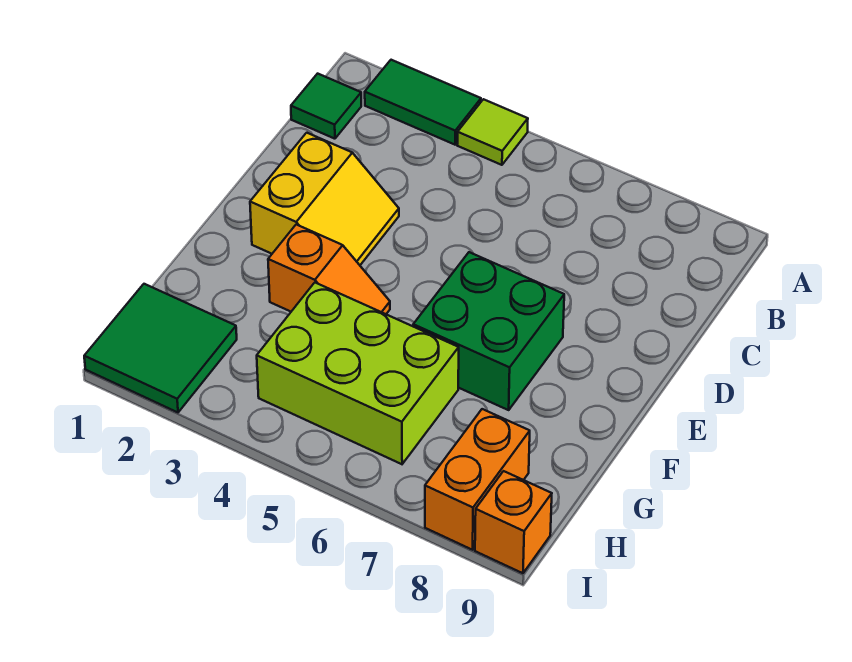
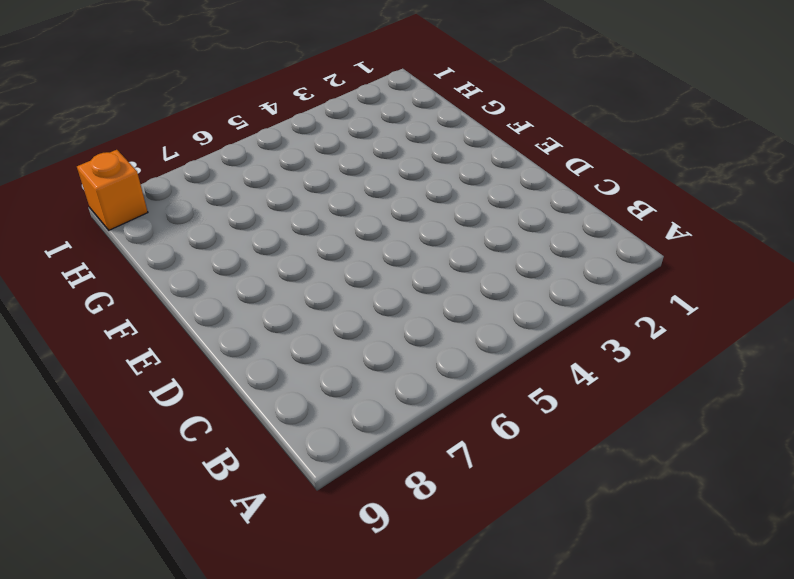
none -> green 1x2 tile [365,60,481,145]
none -> lime 1x1 tile [457,99,528,165]

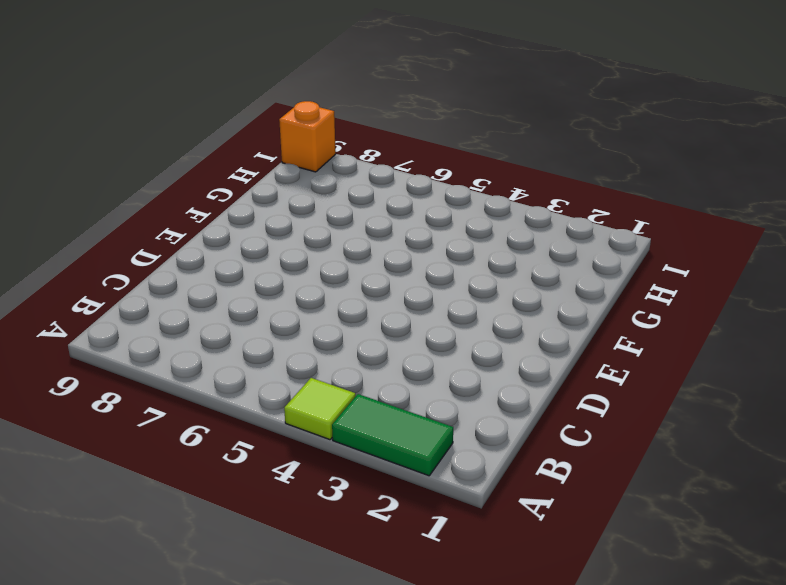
none -> green 1x1 tile [291,74,361,139]
none -> yellow 2x2 slope [250,133,399,265]

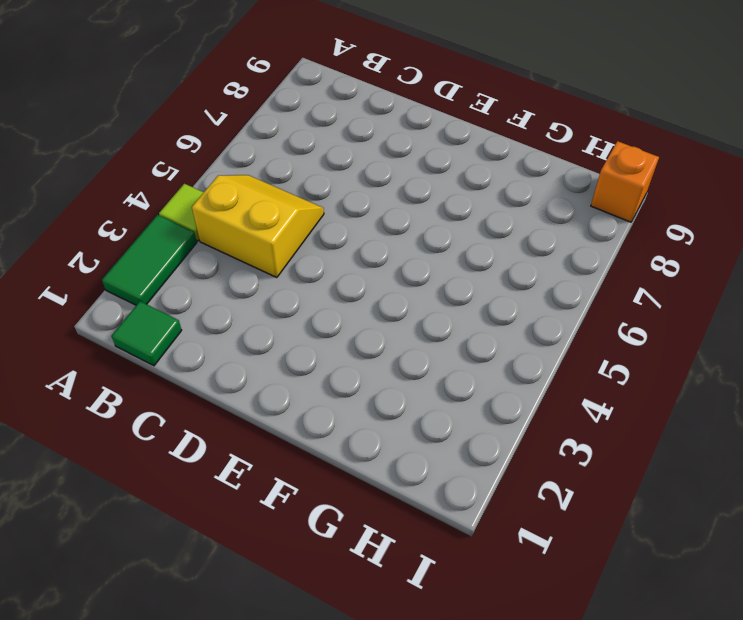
yellow 2x2 slope [192,175,324,278] -> yellow 2x2 slope moved to [250,133,399,265]
none -> green 2x2 brick [413,252,564,410]
none -> orange 1x2 slope [268,225,390,314]

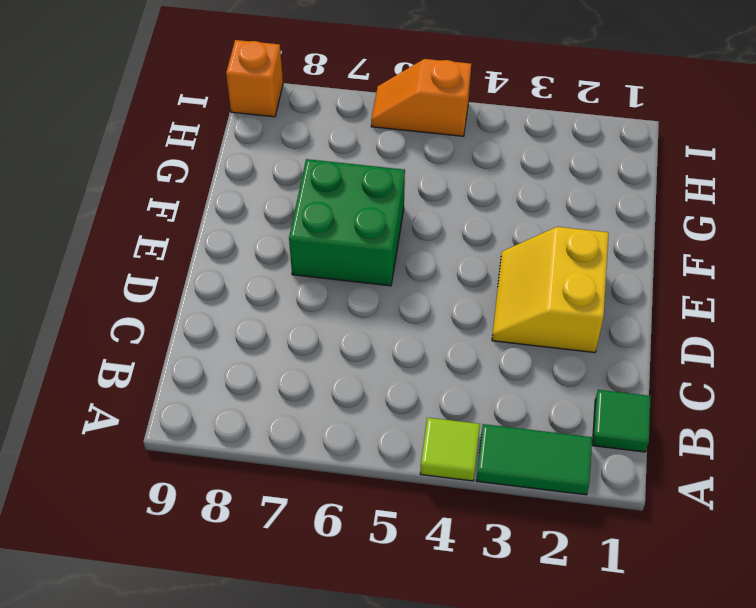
orange 1x2 slope [371,59,471,136] -> orange 1x2 slope moved to [268,225,390,314]
none -> lime 2x3 brick [257,283,459,464]
none -> green 2x2 tile [84,284,237,412]

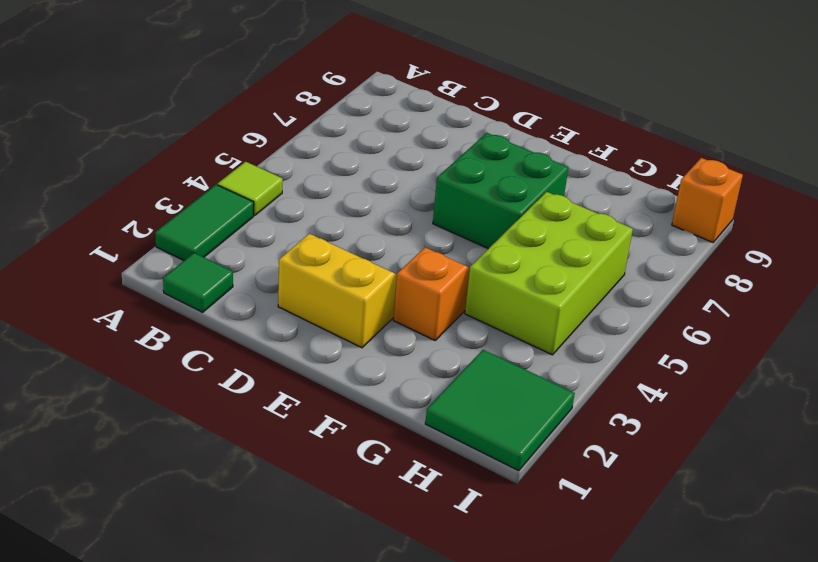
none -> orange 1x2 brick [425,409,530,550]

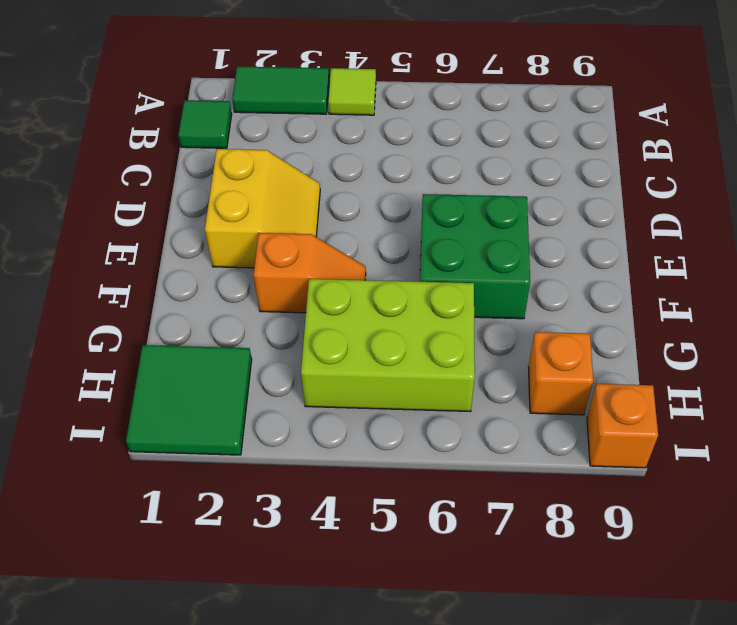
orange 1x1 brick [528,332,593,415] -> orange 1x2 brick [425,409,530,550]

